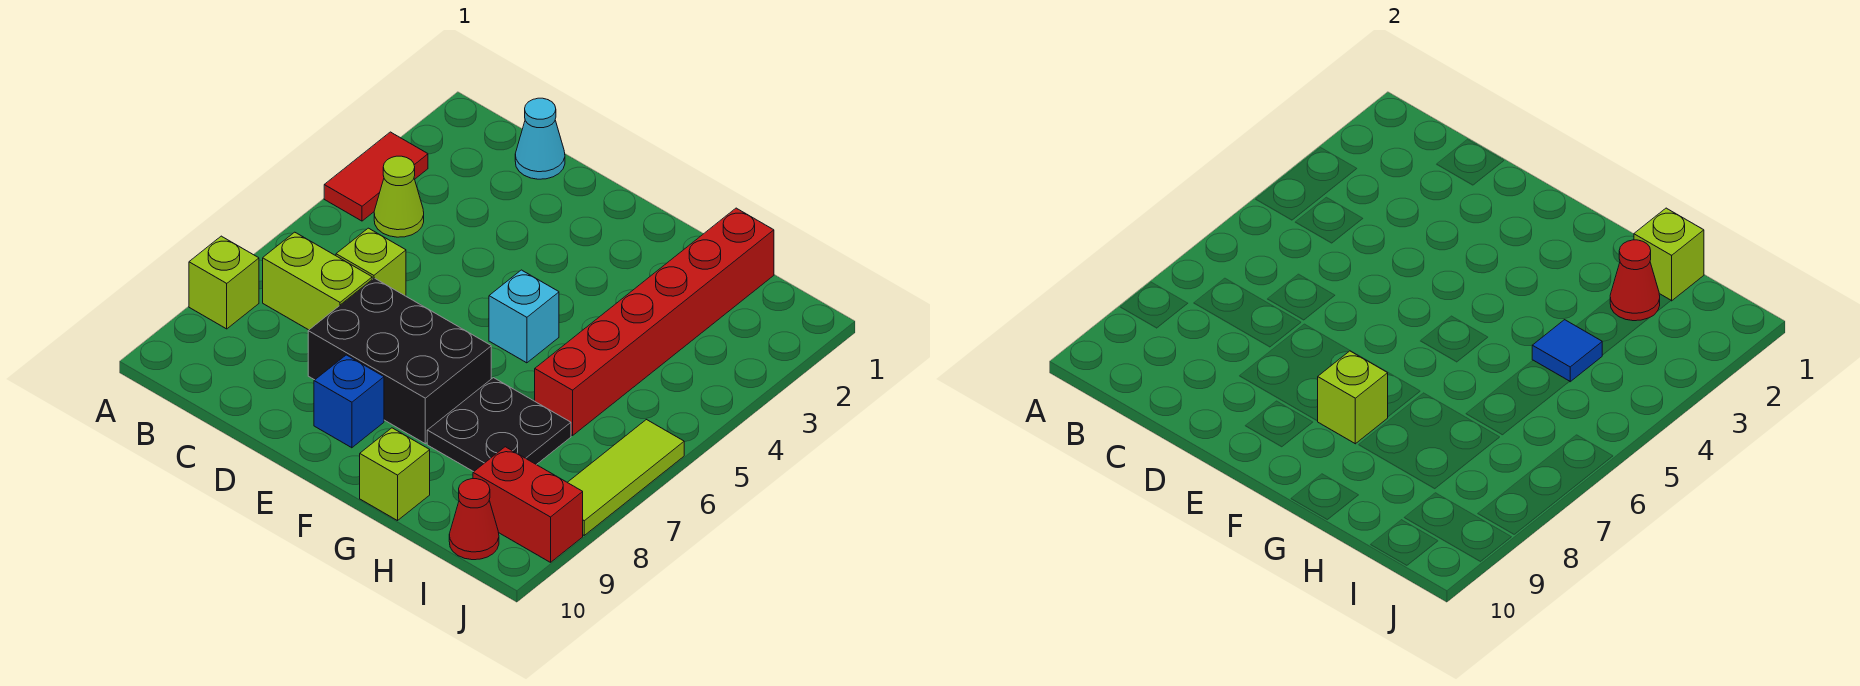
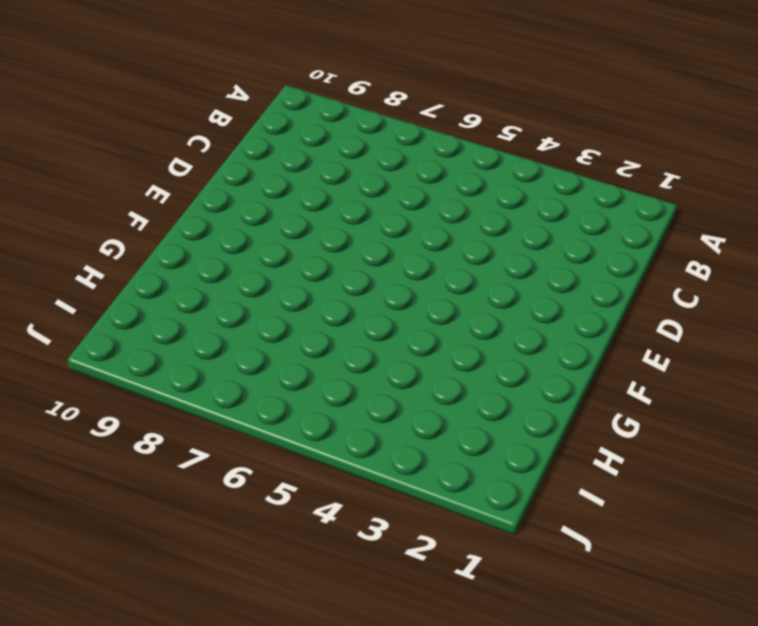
none -> red 1x2 tile [324,132,428,221]
none -> lime 1x1 brick [189,236,259,329]
none -> lime 1x1 cone [374,156,424,237]

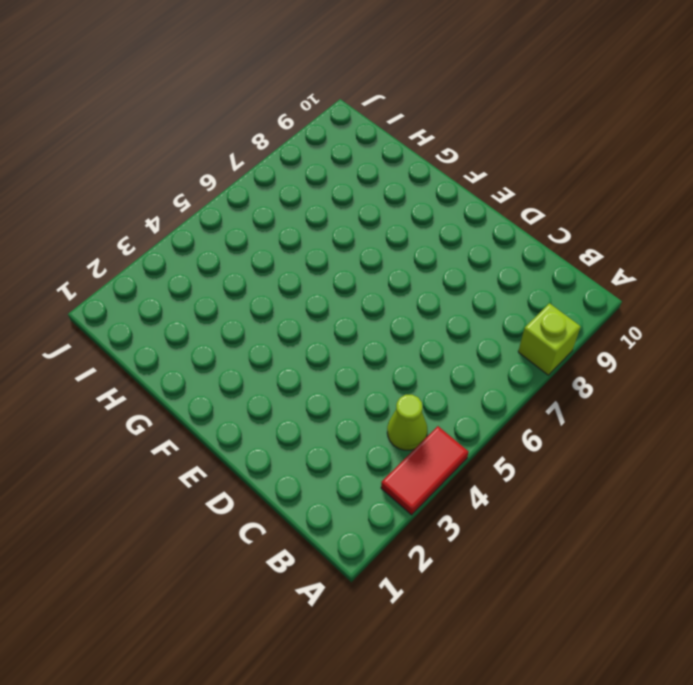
none -> lime 1x2 brick [263,232,372,330]
none -> cyan 1x1 cone [515,98,565,179]
none -> lime 1x1 brick [336,228,406,296]

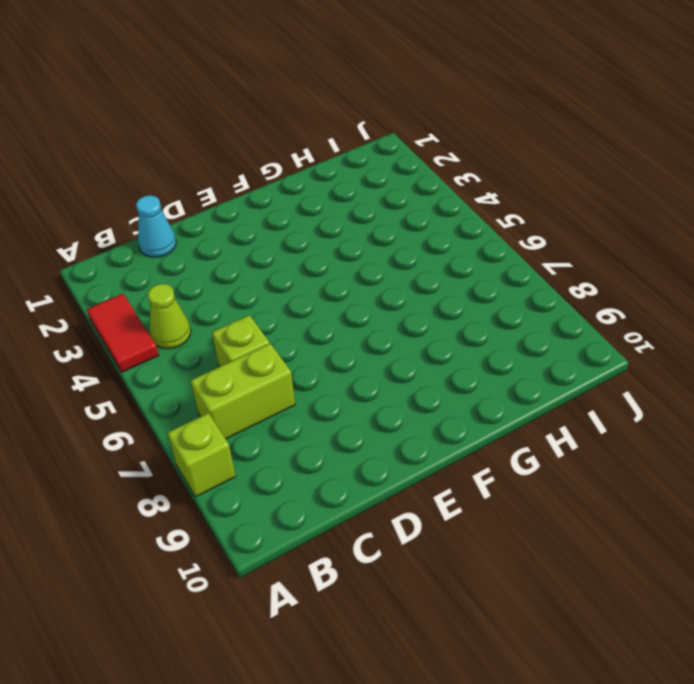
none -> black 2x3 brick [308,278,491,444]
none -> blue 1x1 brick [314,355,384,448]
none -> cyan 1x1 brick [489,270,559,363]

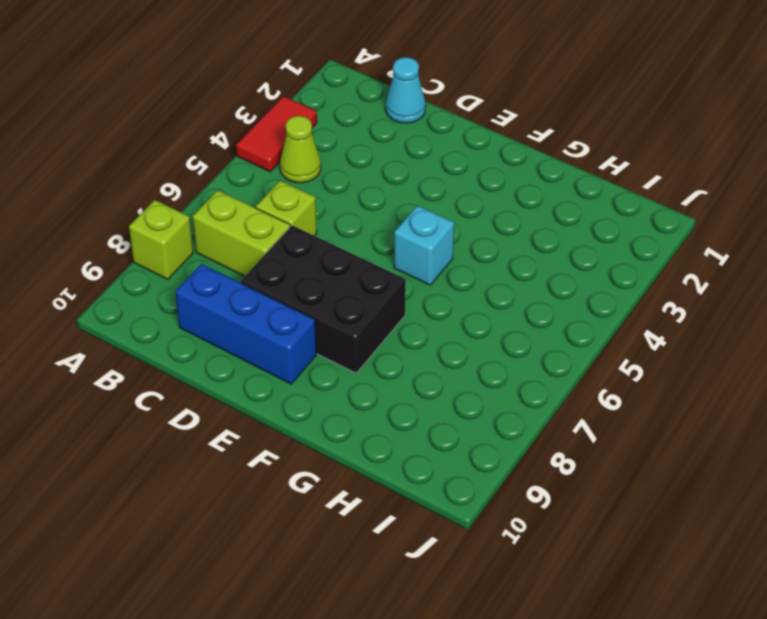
blue 1x3 brick [175,264,316,384] -> blue 1x1 brick [314,355,384,448]
none -> black 2x2 plate [427,378,571,472]
none -> lime 1x1 brick [360,428,430,521]
none -> red 1x6 brick [535,208,774,436]

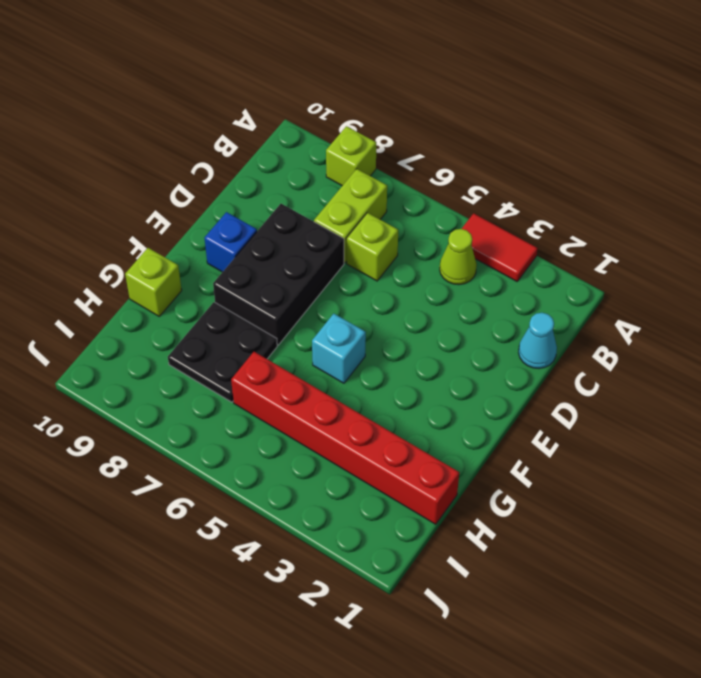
none -> red 1x2 brick [473,447,583,562]
none -> red 1x1 cone [449,479,499,560]
none -> lime 1x3 tile [567,420,684,535]

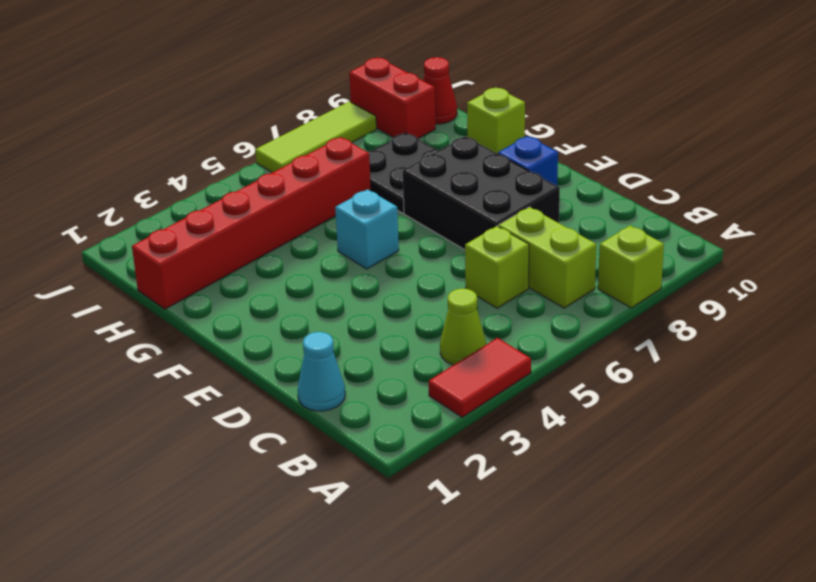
none -> lime 1x1 brick [1318,351,1388,444]
none -> lime 1x1 brick [1634,208,1704,301]
none -> red 1x1 cone [1610,240,1660,321]

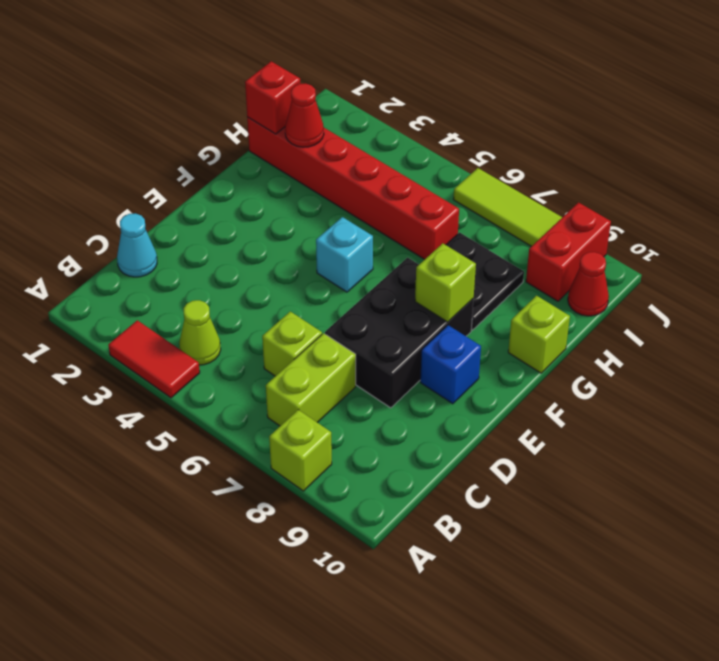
red 1x1 brick [245,61,300,134] -> lime 1x1 brick [1634,208,1704,301]
none -> blue 1x1 tile [1532,320,1602,382]

